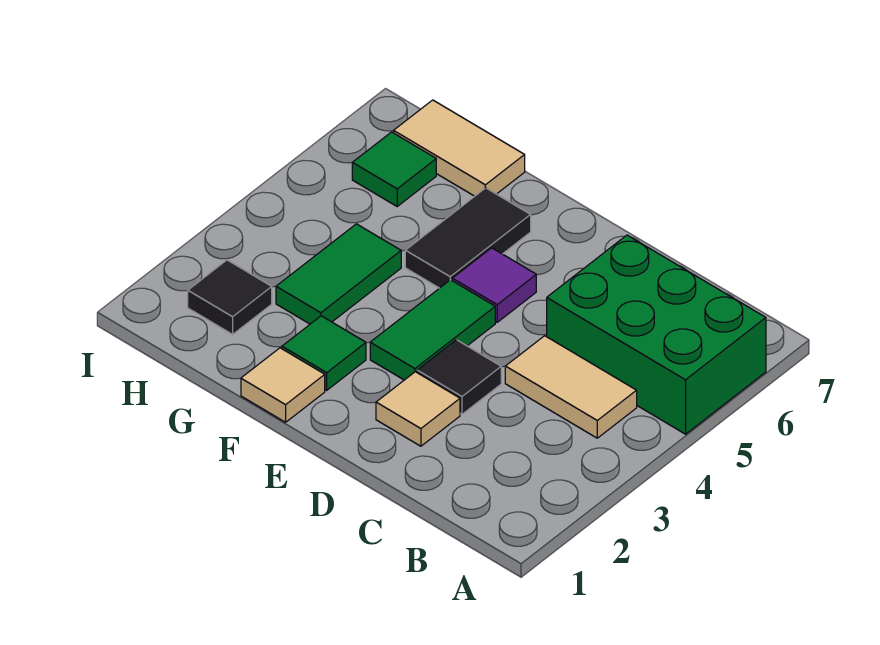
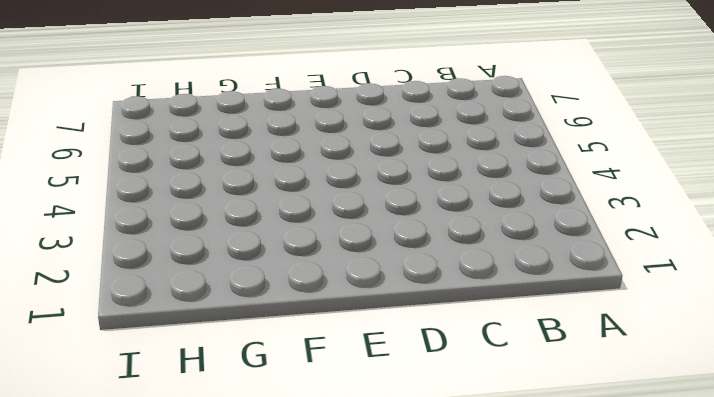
none -> green 2x3 brick [547,235,766,434]
none -> tan 1x2 tile [505,336,637,438]
none -> tan 1x1 tile [376,372,460,446]

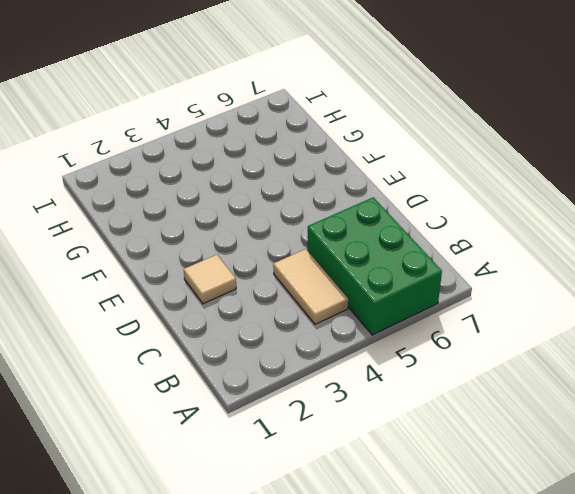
none -> black 1x1 tile [417,340,501,414]
none -> green 1x2 tile [370,280,495,380]
none -> purple 1x1 tile [452,248,536,322]

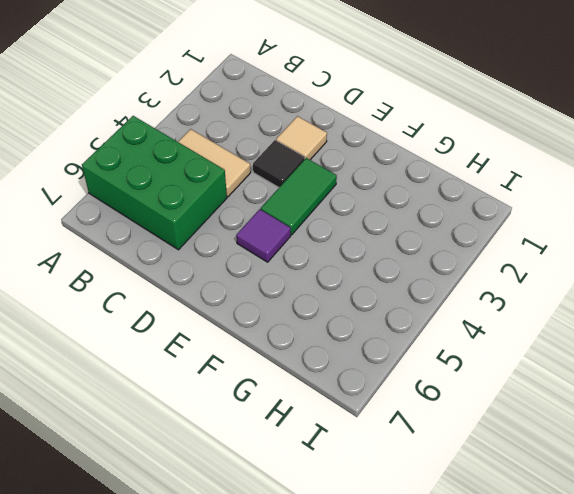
none -> tan 1x1 tile [241,348,325,422]
none -> green 1x1 tile [282,316,366,390]
none -> black 1x2 tile [405,188,531,288]

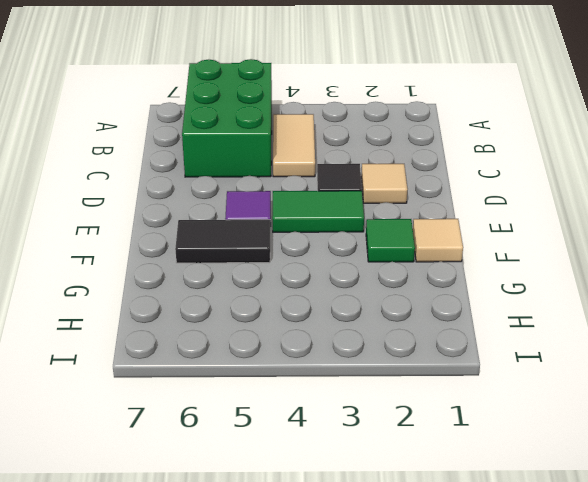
none -> green 1x2 tile [276,224,401,324]
none -> tan 1x2 tile [394,100,525,196]
none -> black 1x1 tile [188,260,272,334]

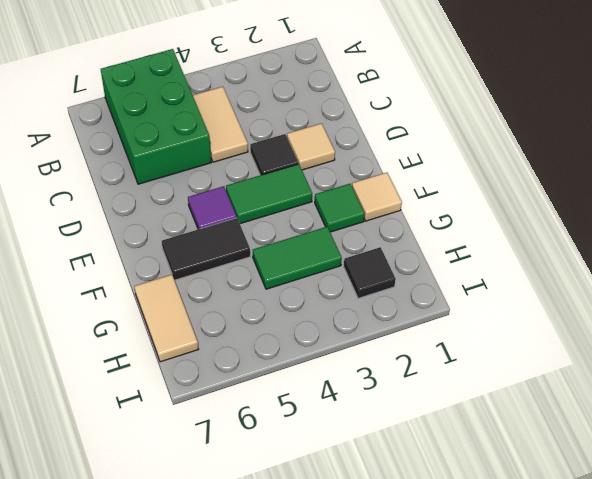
none -> green 1x1 tile [352,132,436,206]

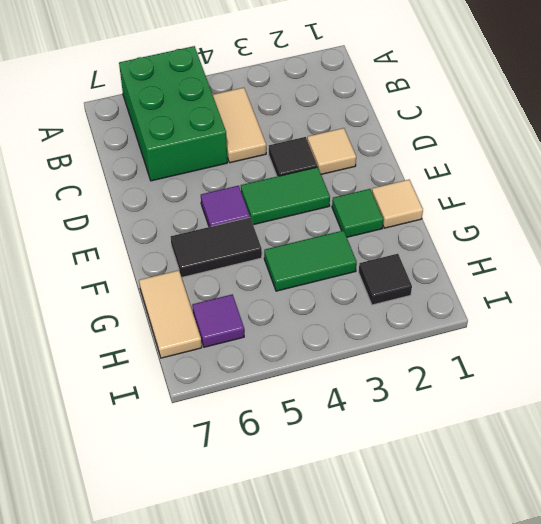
purple 1x1 tile [192,294,244,347] -> green 1x1 tile [352,132,436,206]

